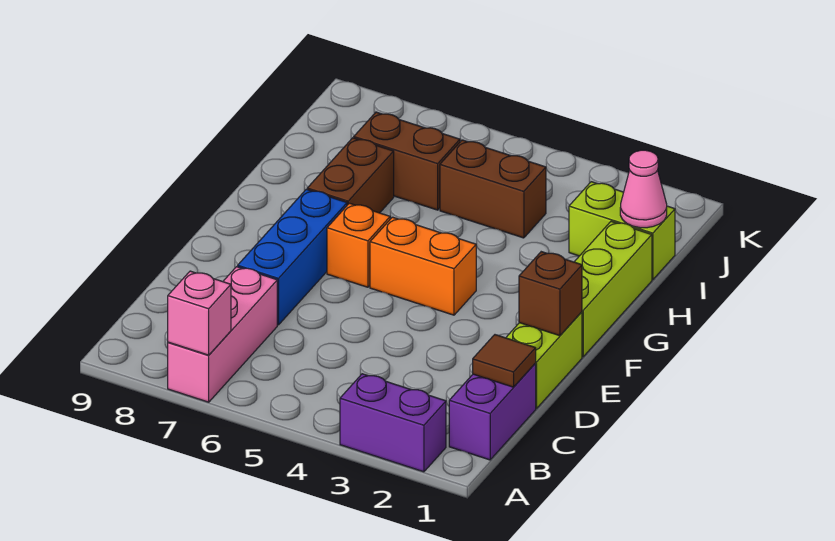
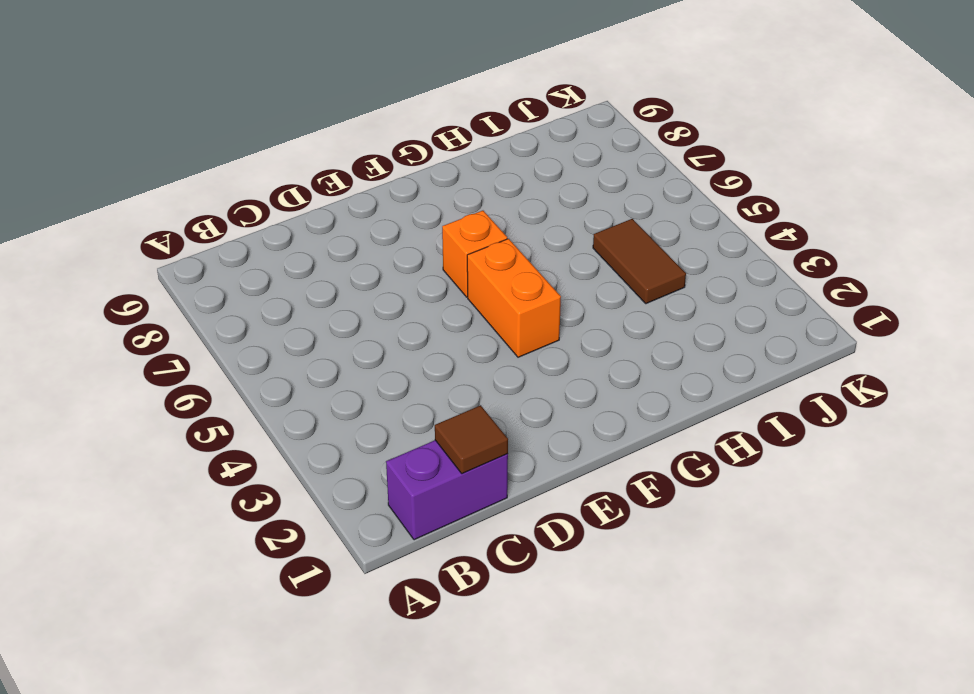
brown 1x2 tile [593,219,686,304] -> brown 1x2 brick [440,140,546,238]
none -> purple 1x2 brick [340,374,446,472]
none -> pink 1x3 brick [168,267,277,402]
none -> lime 1x2 brick [506,312,582,408]

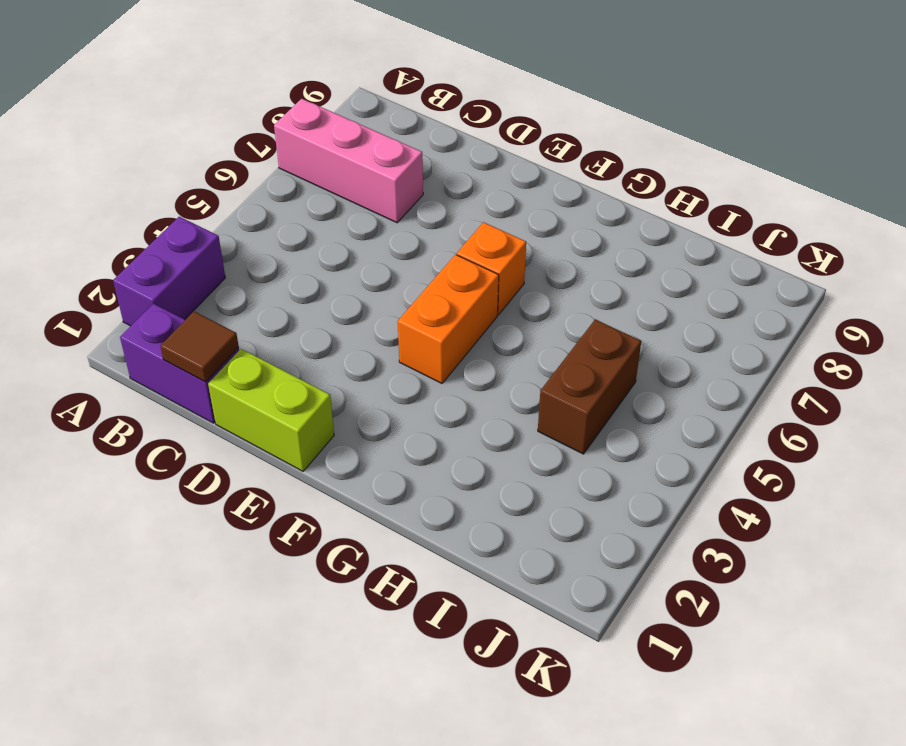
none -> blue 1x3 brick [238,189,347,325]
none -> lime 1x3 brick [575,221,652,357]
none -> brown 1x2 brick [307,138,394,213]

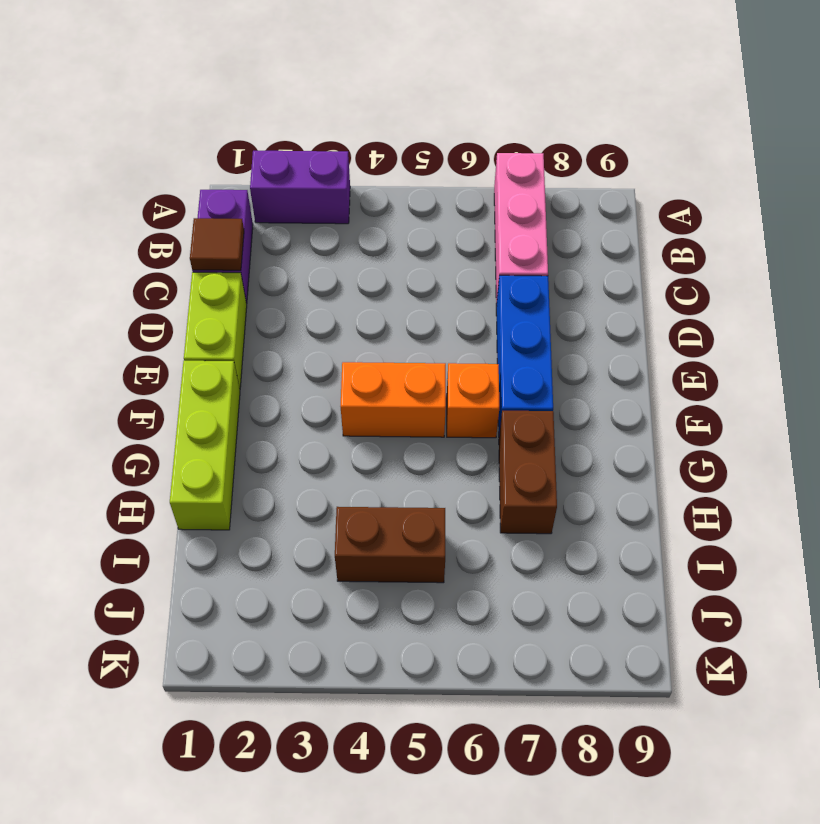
none -> lime 1x2 brick [569,182,675,280]
none -> brown 1x2 brick [354,112,460,210]
none -> pink 1x1 brick [168,271,231,355]

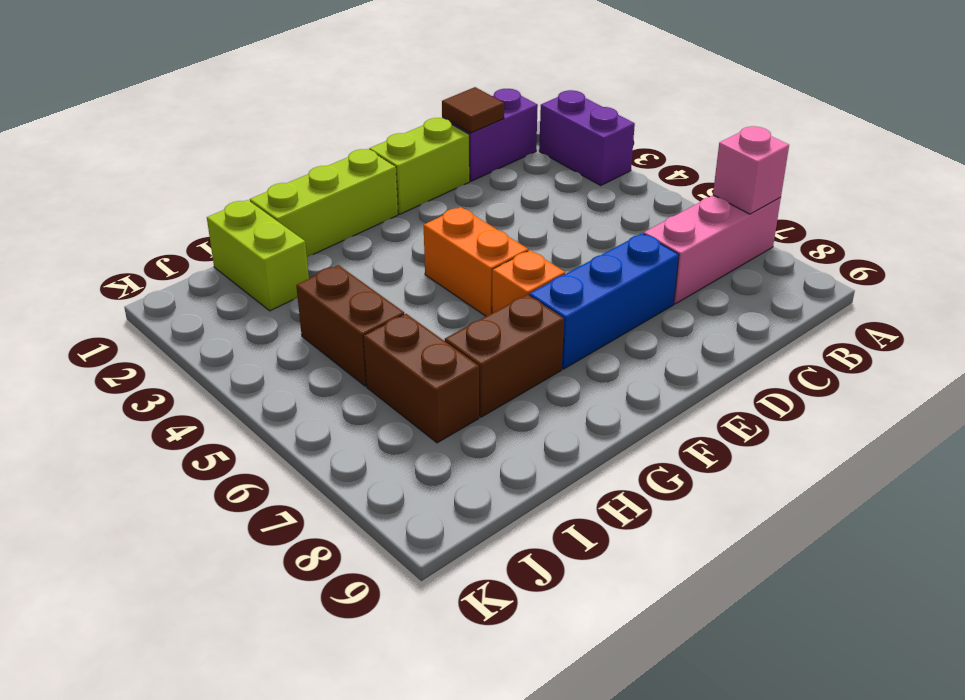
none -> brown 1x1 brick [519,252,582,336]
none -> pink 1x1 cone [620,150,667,228]

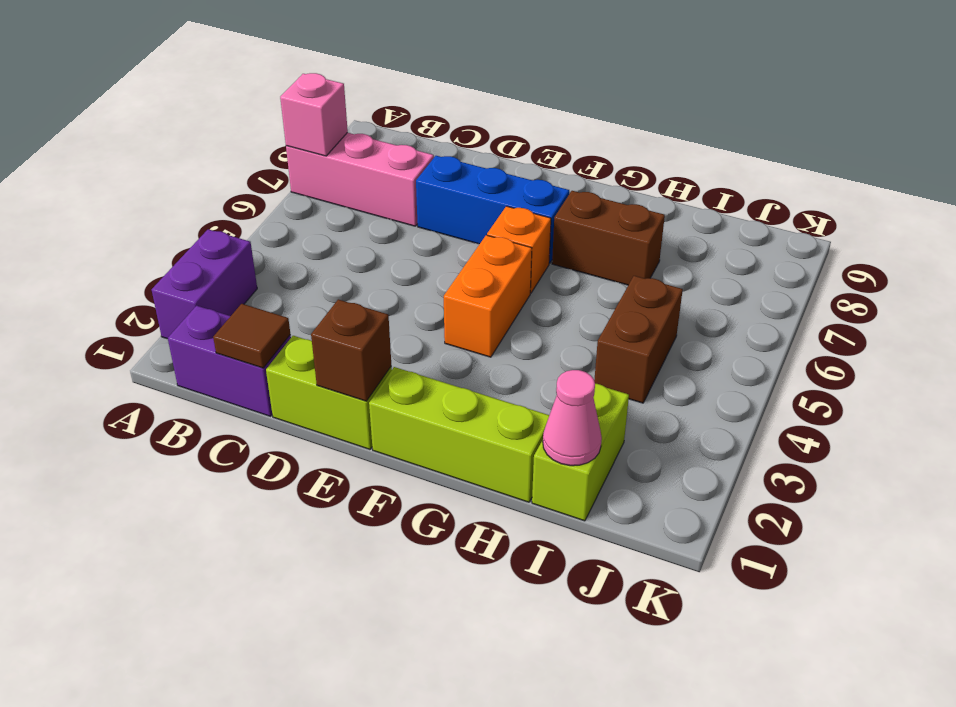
none -> brown 1x2 brick [354,112,460,210]

